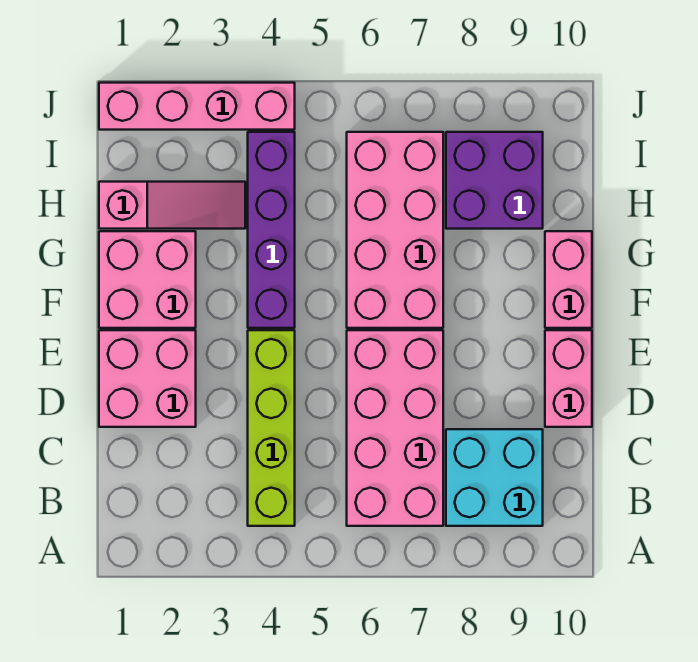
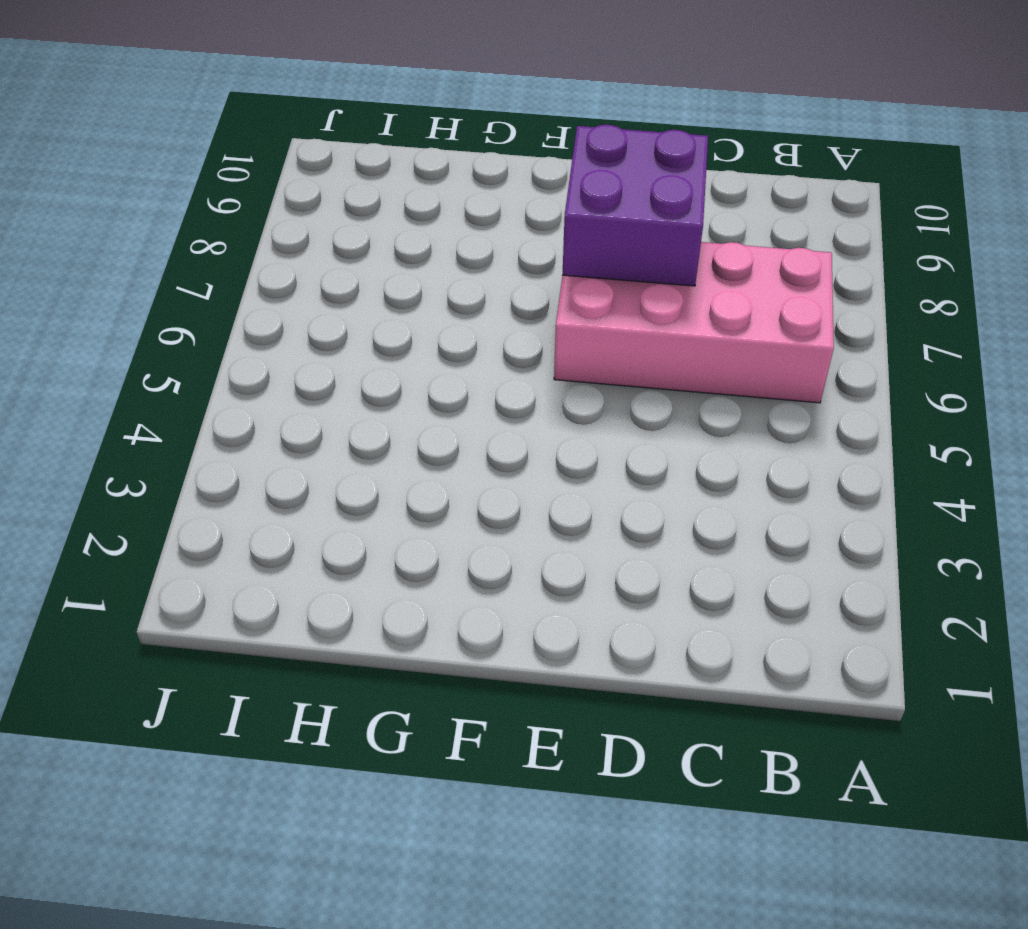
purple 2x2 brick [562,125,708,286] -> purple 2x2 brick moved to [446,132,543,229]
none -> lime 1x4 brick [248,330,295,526]
none -> cyan 2x2 brick [446,429,543,526]
none -> pink 2x2 brick [99,330,196,427]

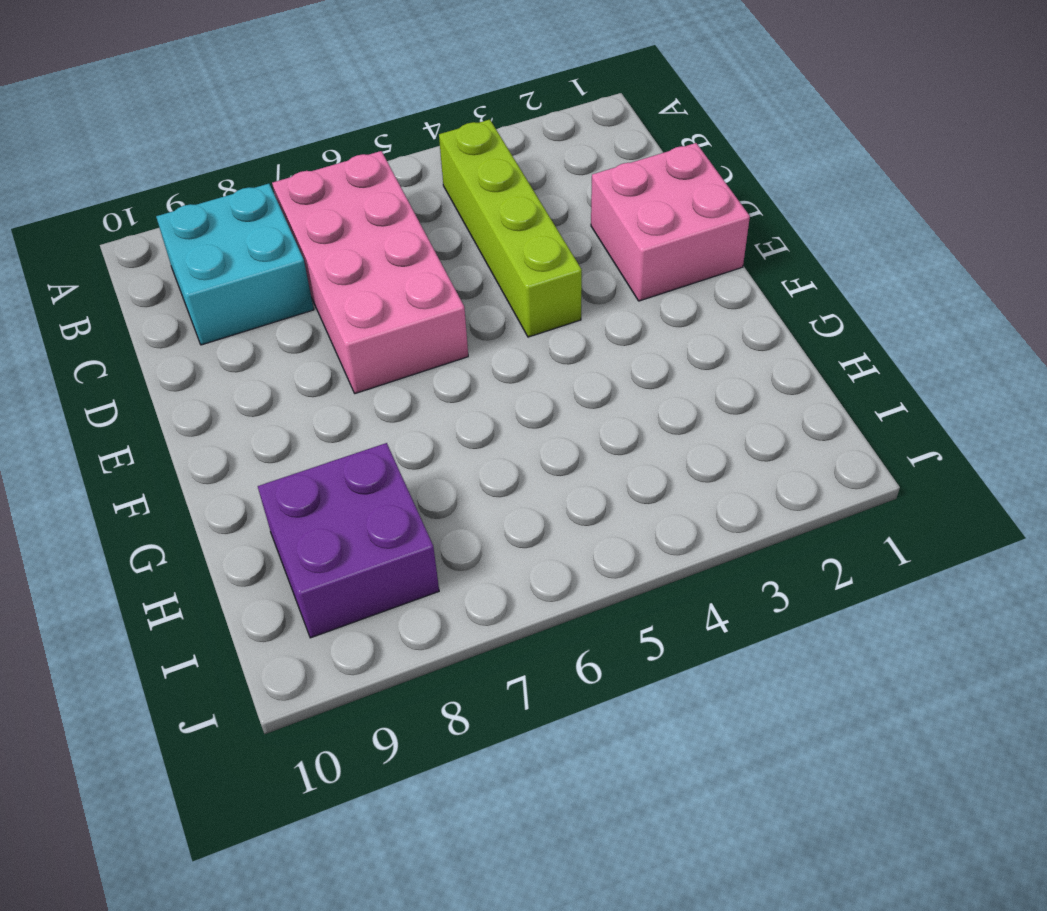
none -> pink 1x2 brick [545,330,592,427]
none -> pink 2x2 brick [99,231,196,328]
none -> purple 1x4 brick [248,132,295,328]

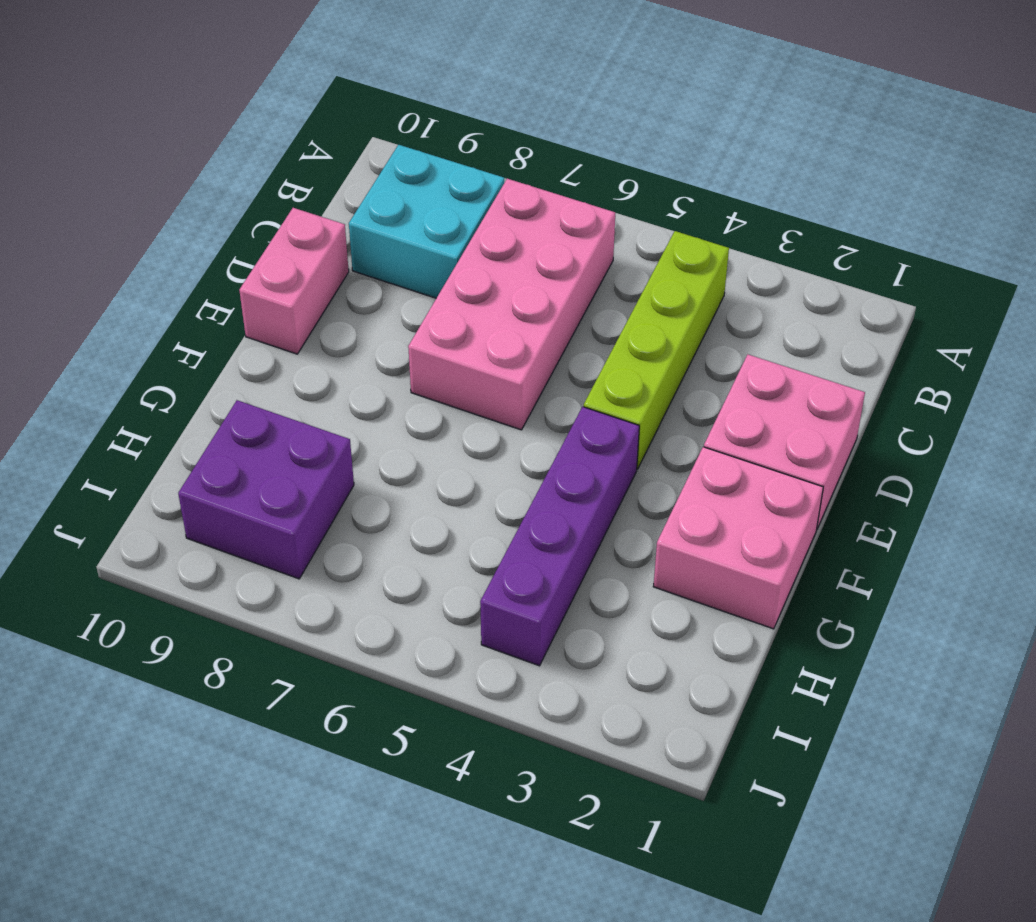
none -> pink 2x4 brick [347,132,443,328]
none -> pink 1x2 brick [545,231,592,328]
none -> pink 1x3 slope [99,182,245,229]

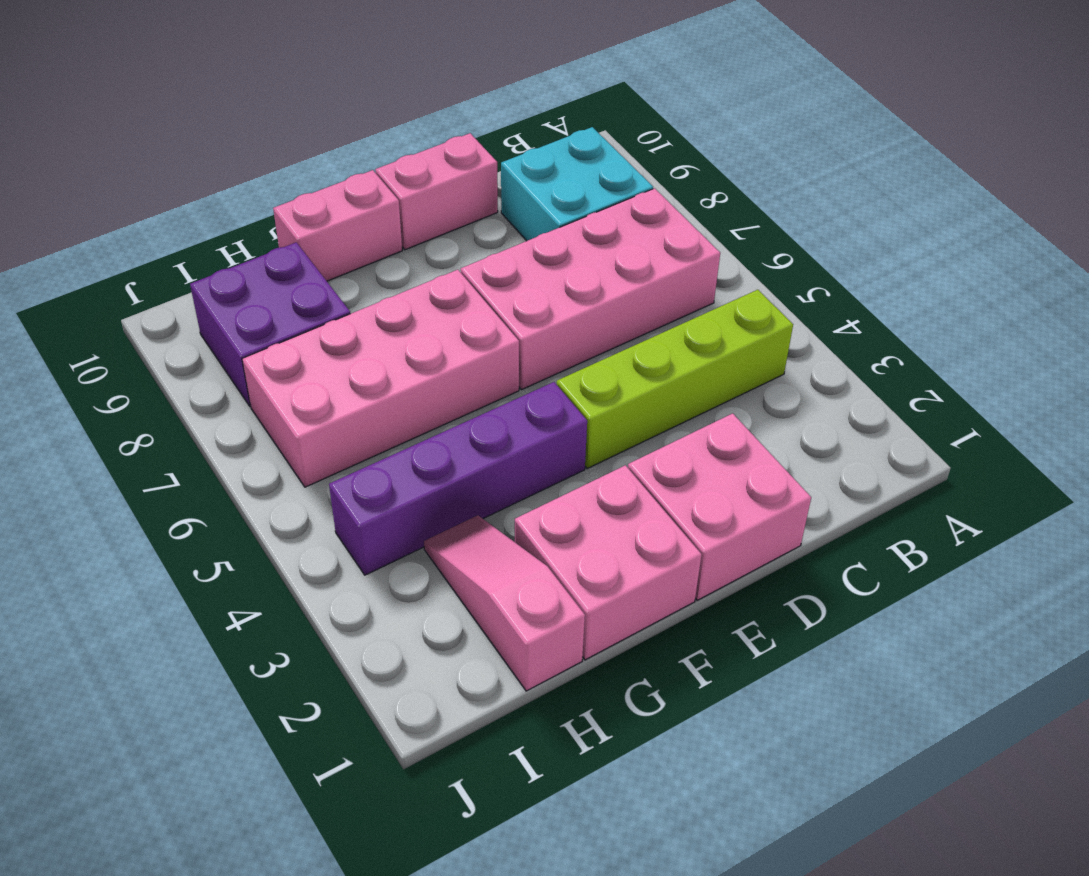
none -> pink 1x4 brick [99,83,295,130]

